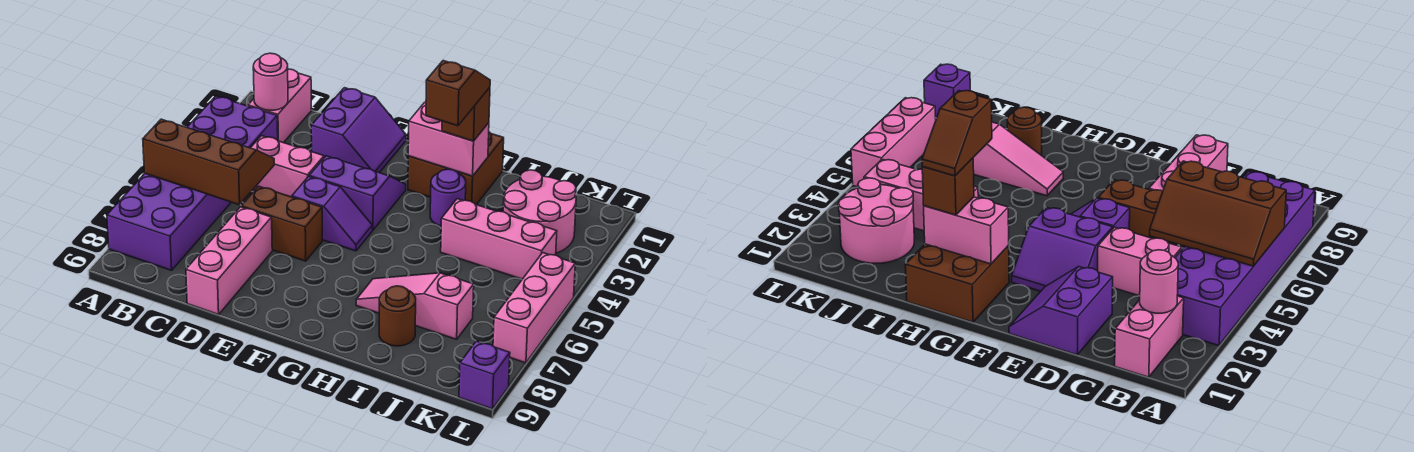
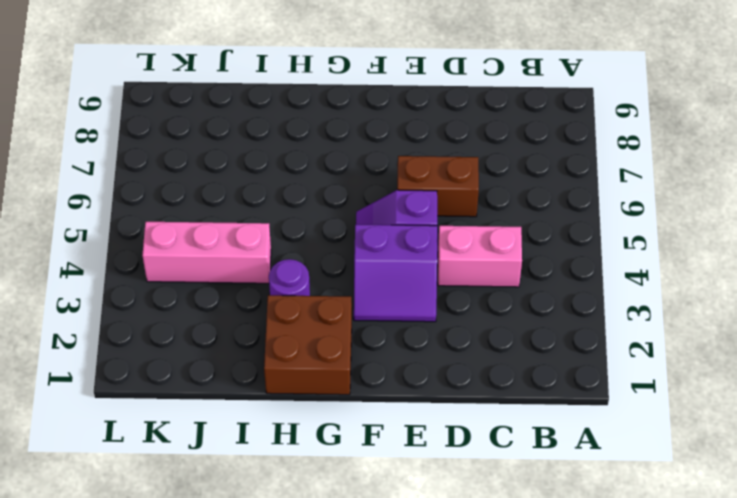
none -> purple 2x6 brick [107,96,278,270]
none -> pink 1x2 brick [248,69,311,143]
none -> purple 2x2 slope [311,88,406,173]

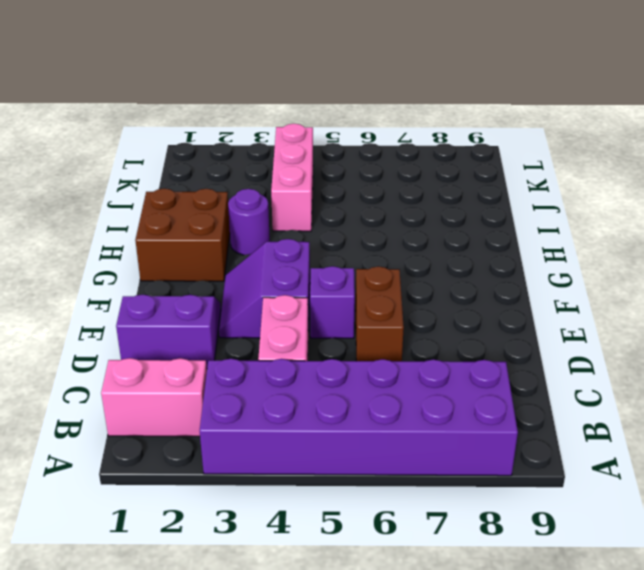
none -> pink 1x3 brick [186,207,272,315]
none -> pink 1x3 slope [356,273,474,339]
none -> brown 1x1 round brick [379,286,416,346]

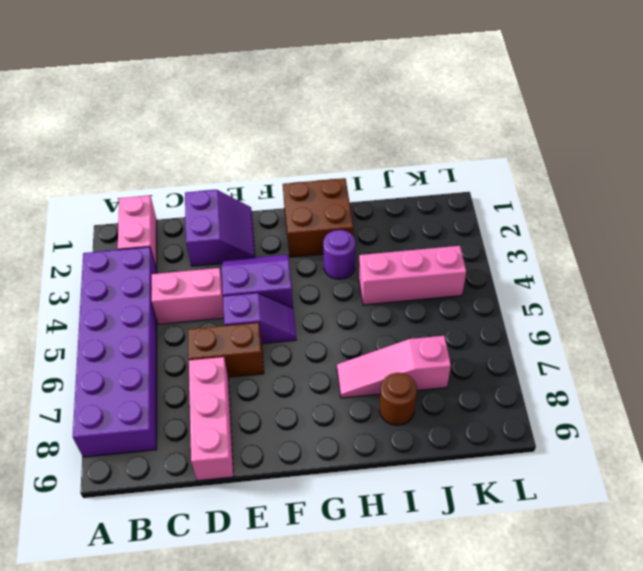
none -> pink 2x2 round brick [503,170,576,253]
none -> pink 1x3 brick [493,253,575,363]
none -> purple 1x1 brick [459,341,510,409]

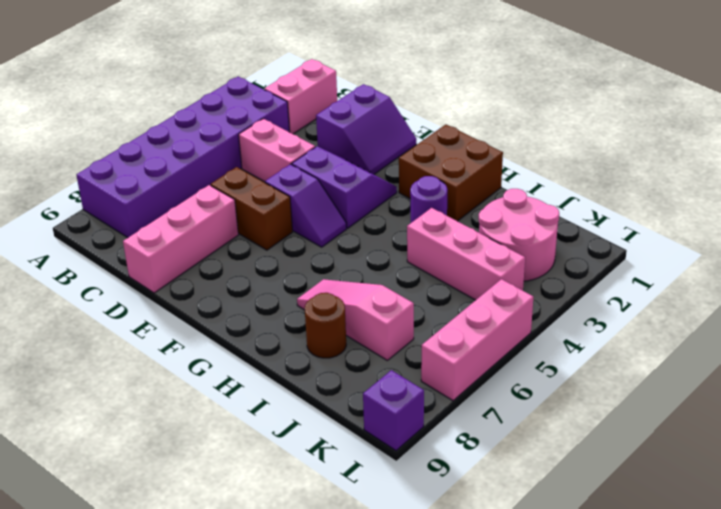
none -> brown 2x3 slope [143,119,274,205]
none -> pink 1x1 round brick [253,53,288,110]
none -> pink 1x2 brick [408,102,489,176]

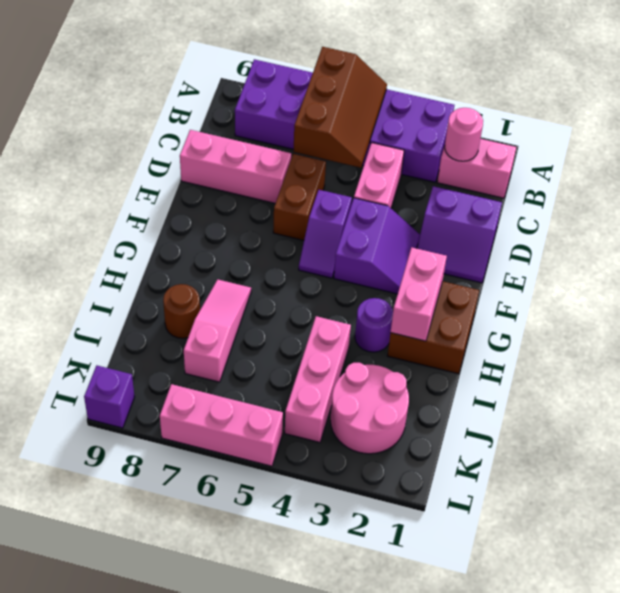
none -> brown 1x1 brick [442,87,490,141]
none -> brown 1x2 slope [426,61,490,126]

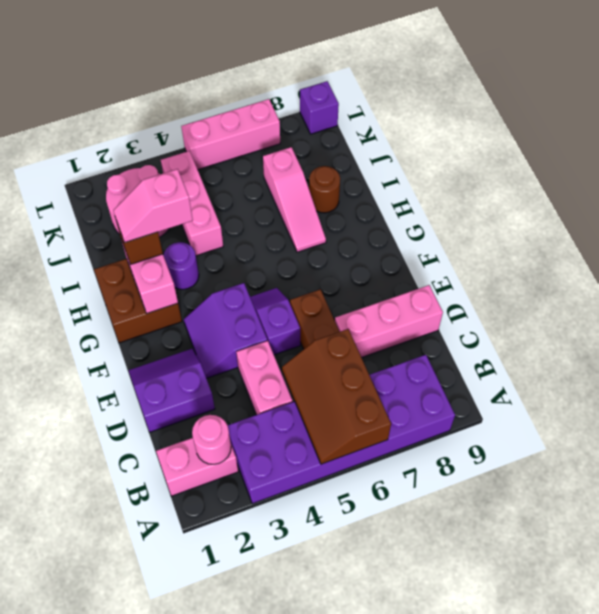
pink 1x2 slope [113,169,193,243] -> brown 1x2 slope [426,61,490,126]

